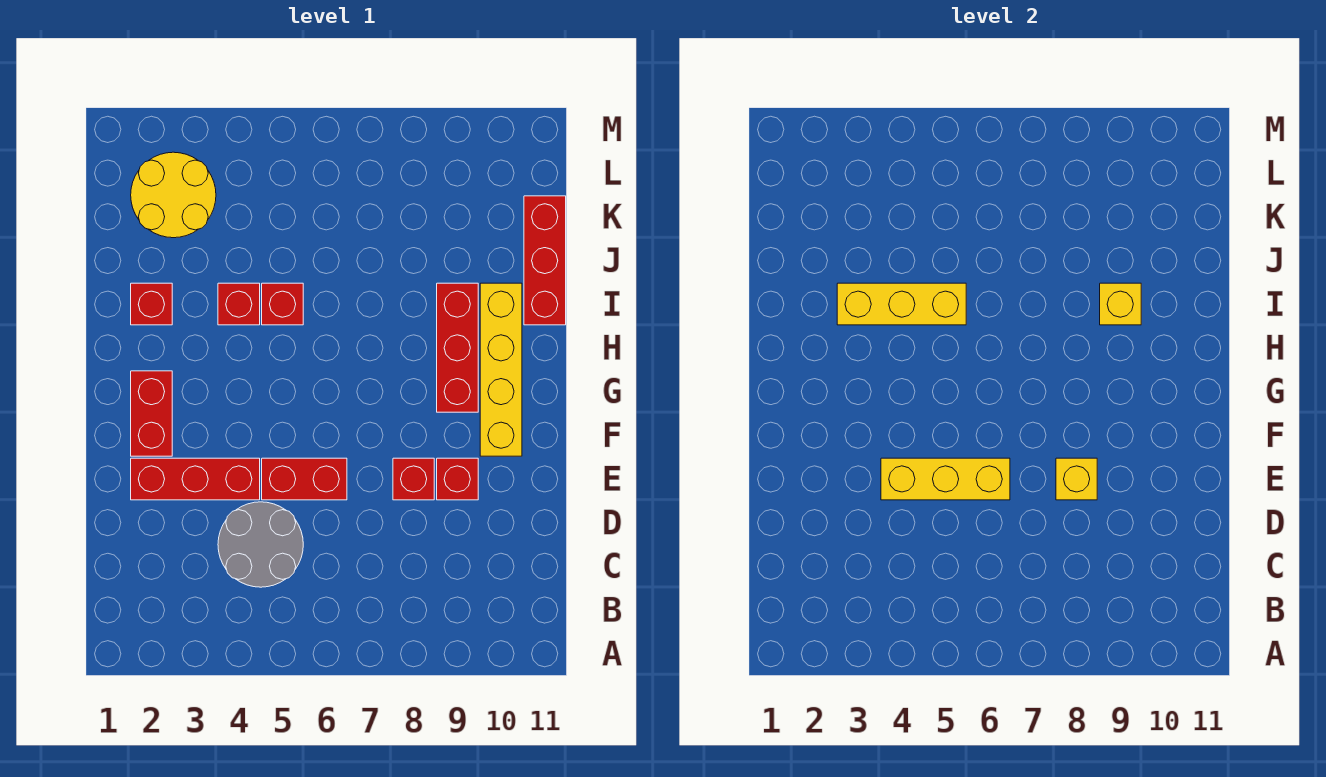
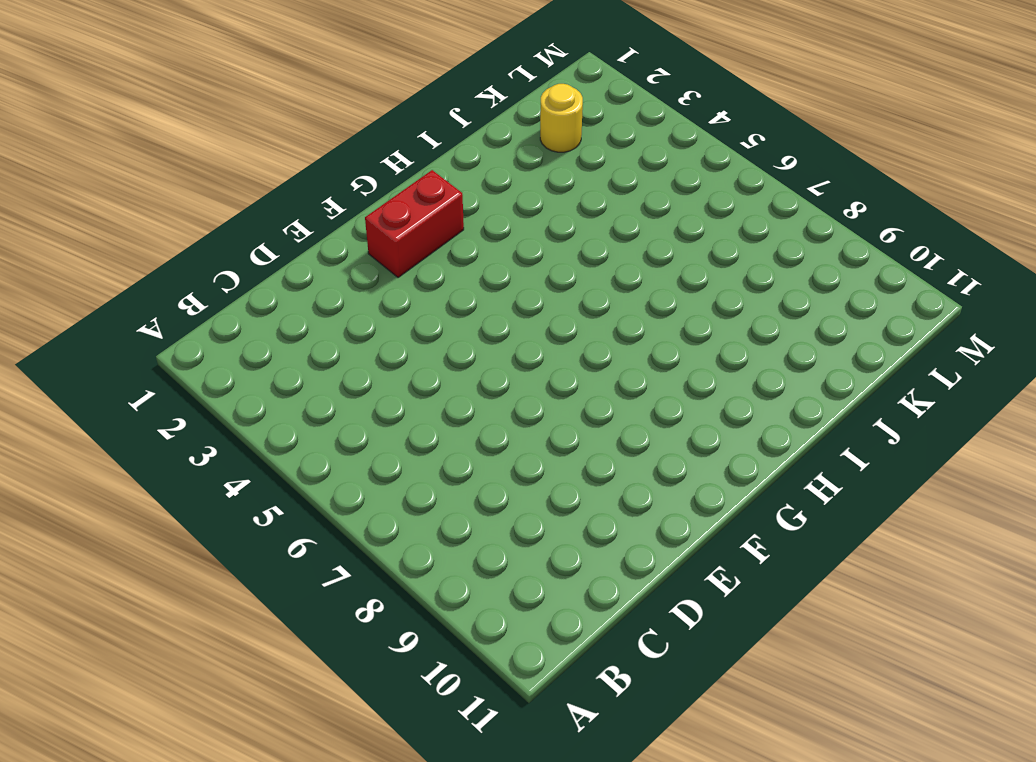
yellow 1x1 round brick [540,84,583,152] -> yellow 2x2 round brick [131,152,216,238]
none -> grey 2x2 round brick [218,502,303,587]
none -> red 1x3 brick [131,458,260,500]
none -> red 1x2 brick [262,458,347,500]

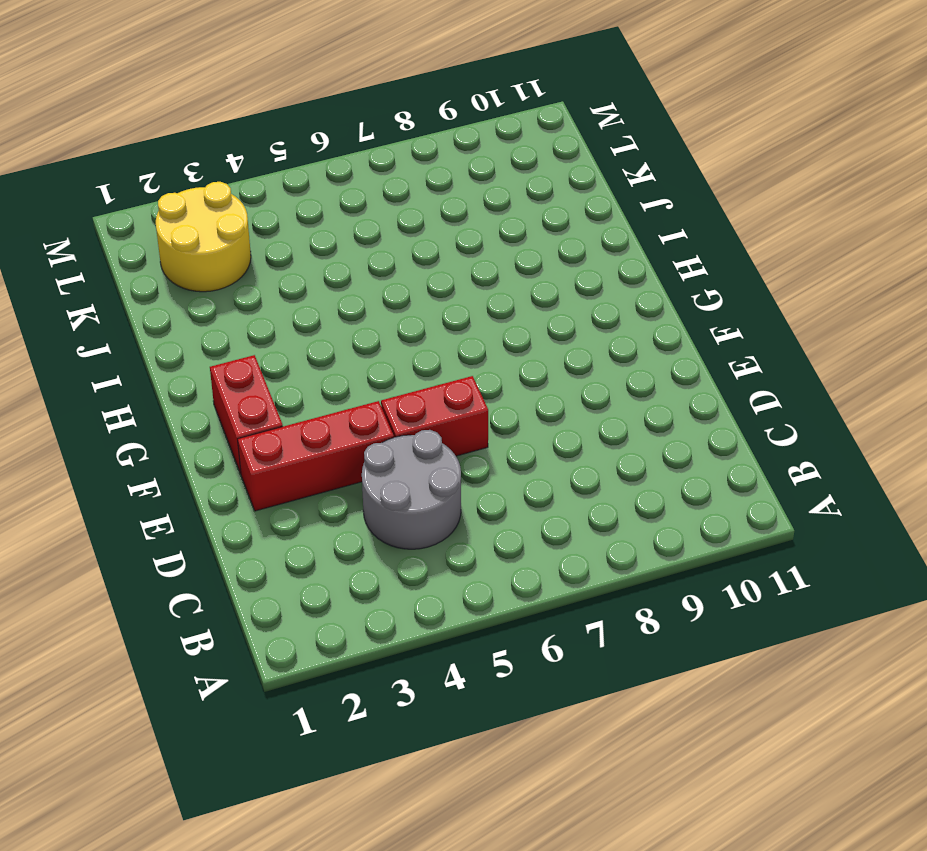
none -> red 1x1 brick [393,458,434,500]
none -> red 1x1 brick [437,458,478,500]
none -> yellow 1x4 brick [480,283,522,456]

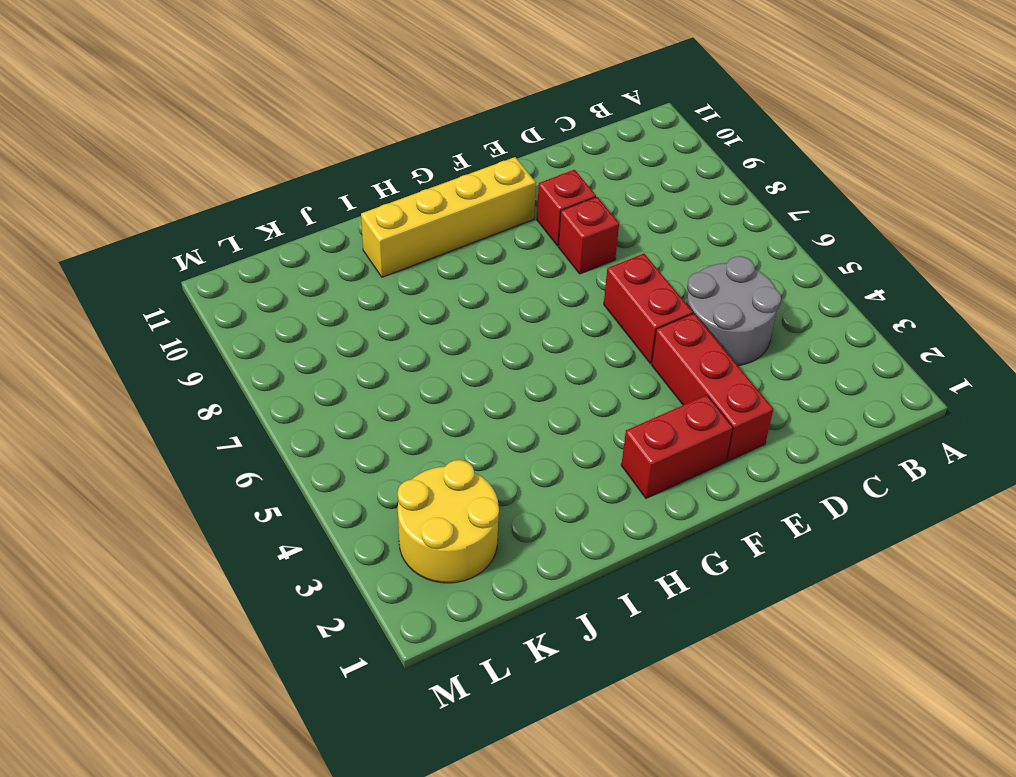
none -> red 1x3 brick [437,283,478,412]
none -> red 1x1 brick [131,283,172,325]
none -> red 1x1 brick [218,283,260,325]

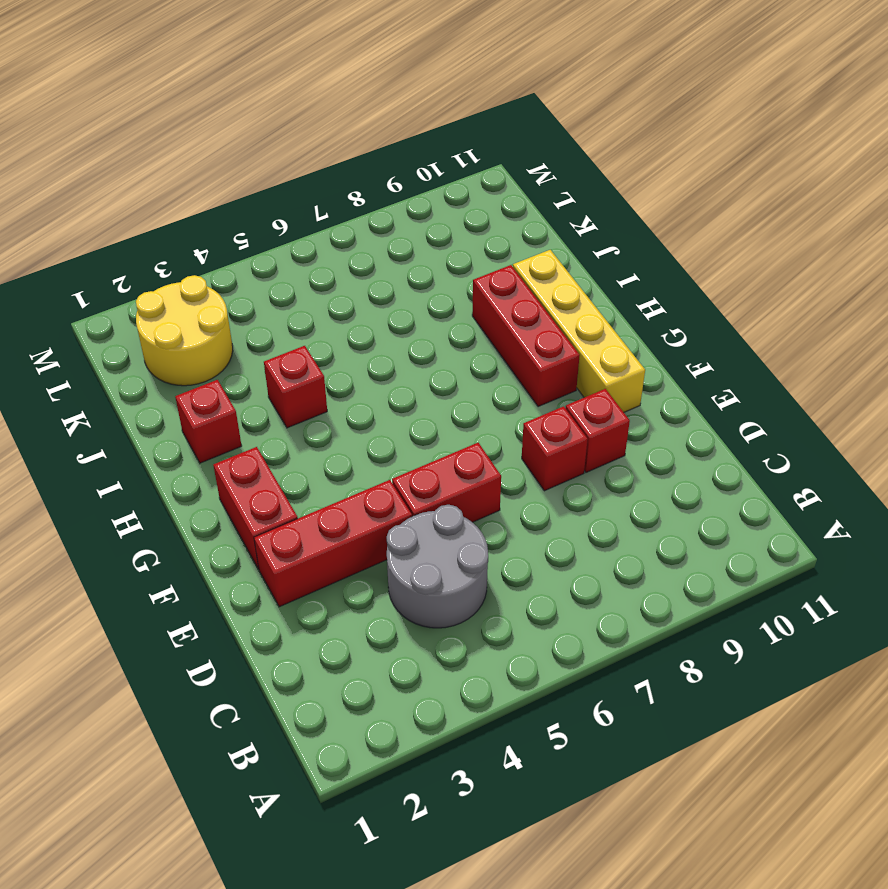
none -> red 1x1 brick [262,283,303,325]
none -> red 1x3 brick [524,196,566,325]
none -> yellow 1x3 brick [881,458,1010,500]

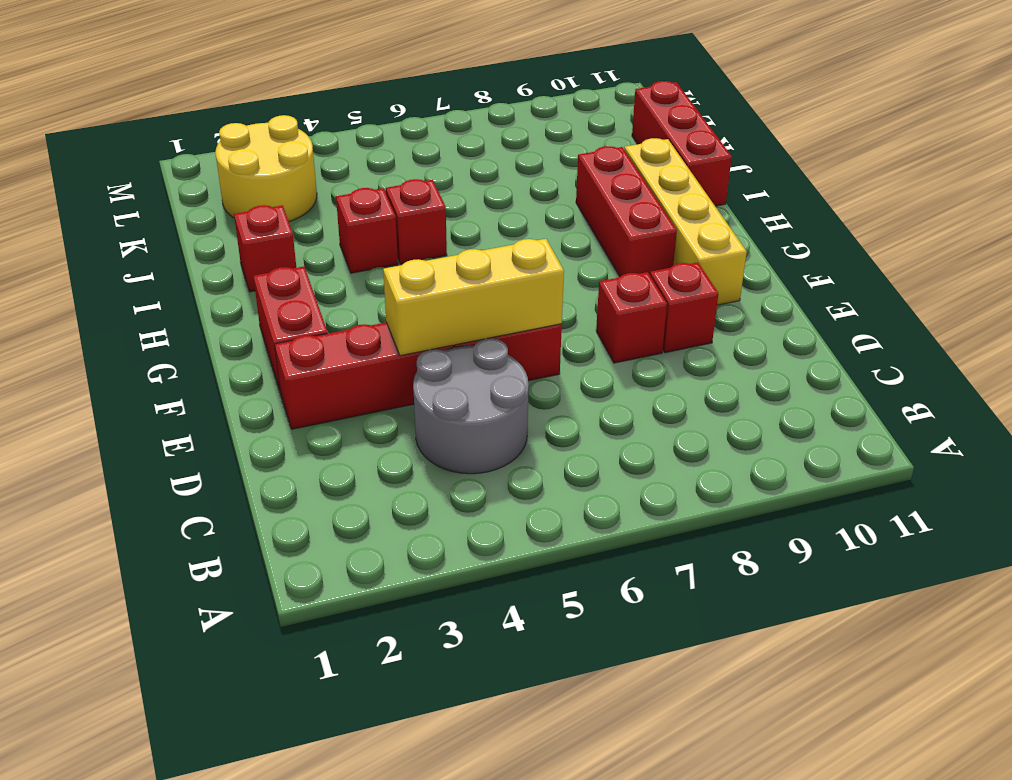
none -> yellow 1x1 brick [1056,458,1097,500]
none -> yellow 1x3 brick [837,283,966,325]
none -> yellow 1x1 brick [1100,283,1141,325]

